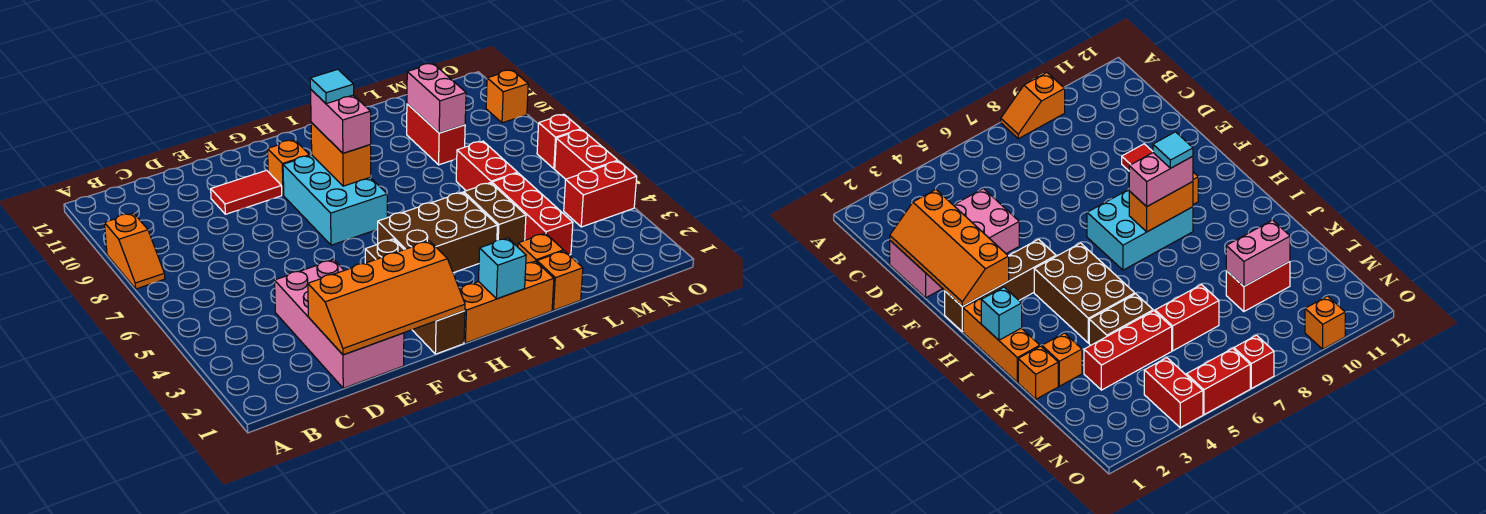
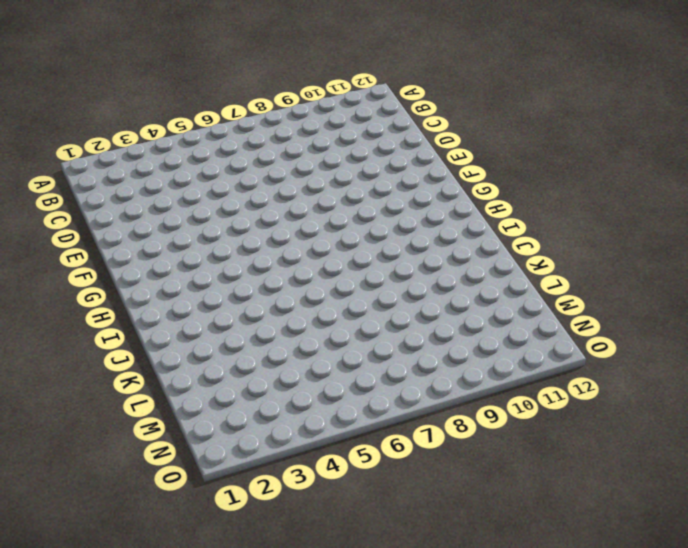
none -> orange 1x2 slope [105,213,165,289]
none -> pink 2x4 brick [275,260,404,388]
none -> red 1x2 tile [211,170,282,214]

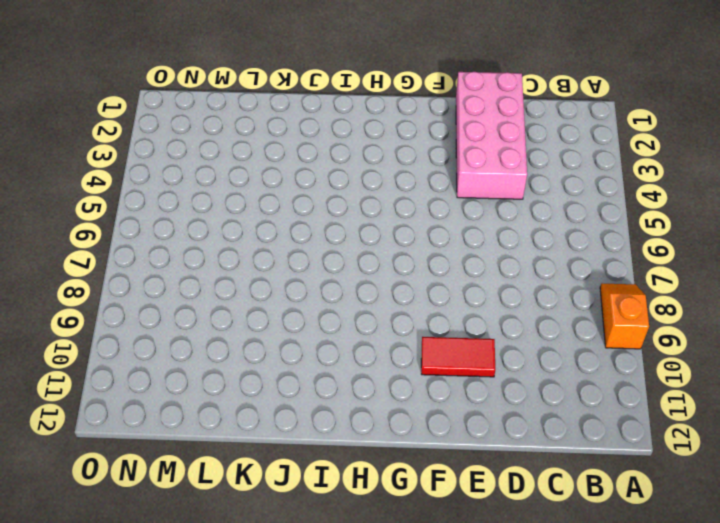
none -> brown 1x4 brick [365,239,465,354]
none -> cyan 2x3 brick [283,155,387,245]
none -> orange 1x1 brick [267,140,310,195]

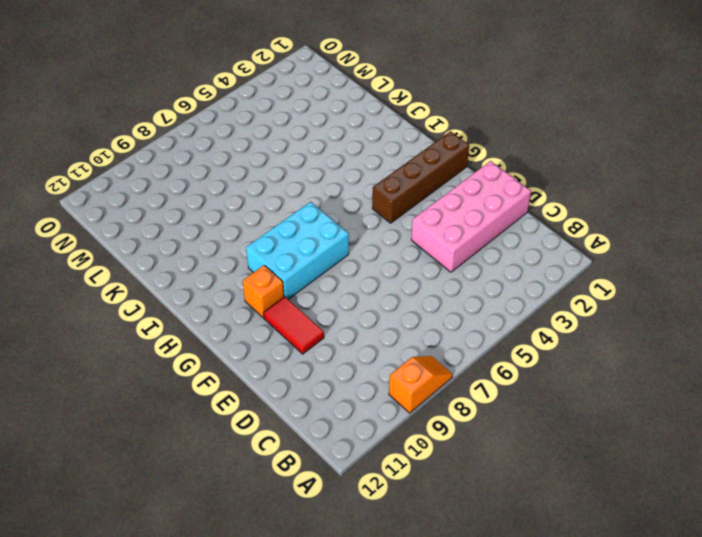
none -> orange 1x3 brick [459,261,554,343]
none -> brown 2x3 brick [378,192,497,273]
none -> orange 1x1 brick [537,251,583,310]

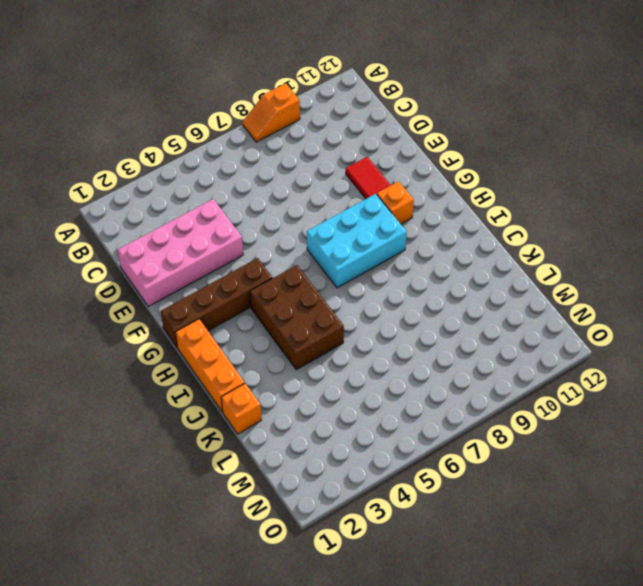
none -> orange 1x1 brick [518,233,564,263]
none -> brown 1x2 brick [464,183,526,247]
none -> red 1x3 brick [492,173,573,255]

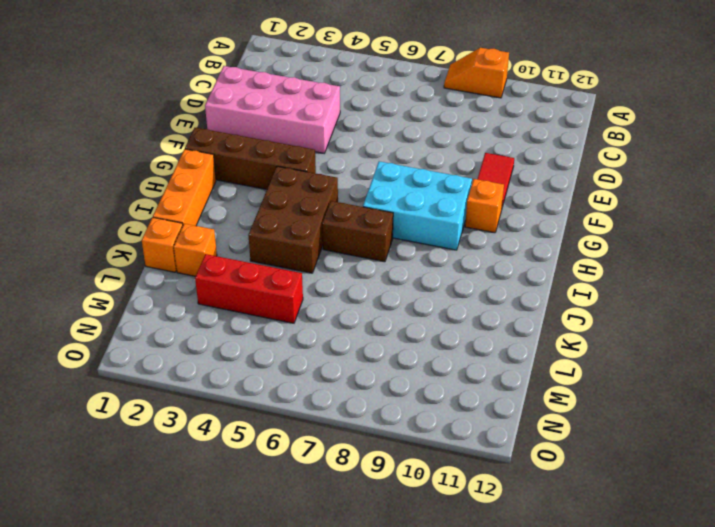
brown 1x2 brick [322,201,393,262] -> brown 1x2 brick moved to [464,183,526,247]
none -> red 1x2 brick [456,141,518,191]
none -> red 1x2 brick [407,104,465,165]
none -> red 1x2 brick [564,161,637,227]

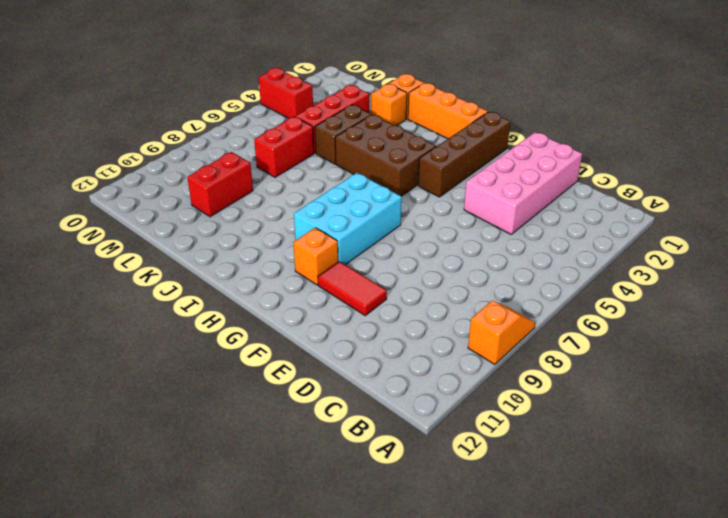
none -> red 1x2 brick [555,130,618,179]
none -> red 1x1 brick [537,114,581,169]
none -> orange 1x1 brick [486,70,528,123]

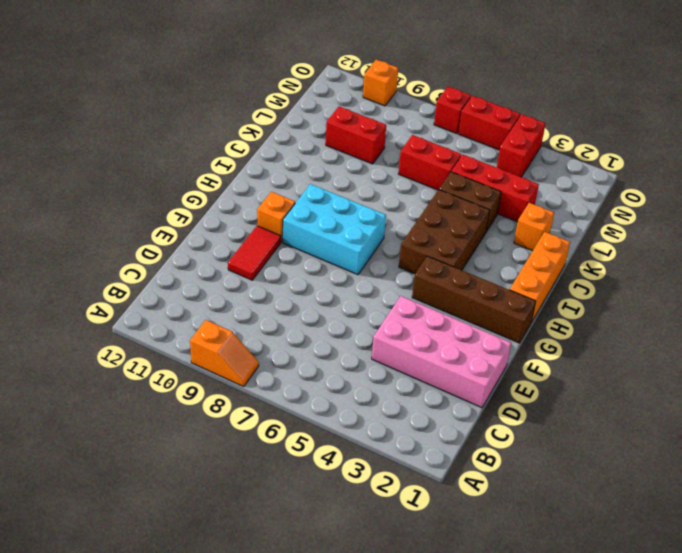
none -> orange 1x1 brick [537,251,583,310]
none -> orange 2x4 slope [308,241,465,355]
none -> orange 1x2 brick [311,123,371,186]

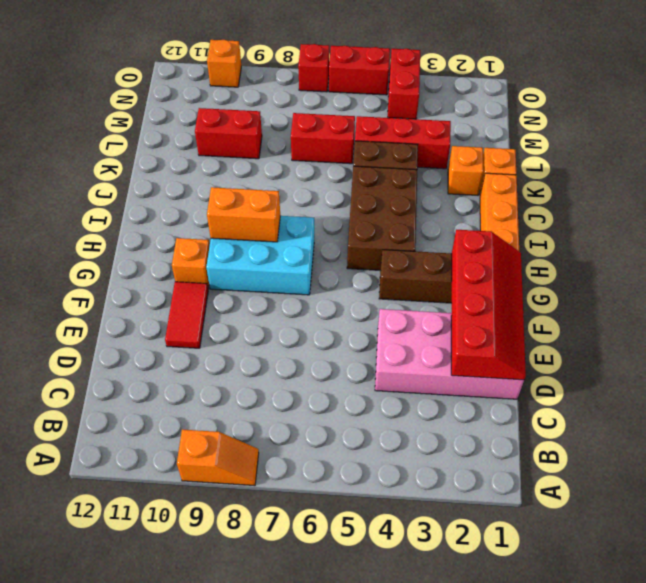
red 2x4 slope [451,230,526,380] -> orange 2x4 slope [308,241,465,355]
none -> cyan 1x1 brick [479,238,526,299]
none -> pink 1x2 brick [407,64,466,133]
none -> pink 1x2 brick [311,90,371,153]

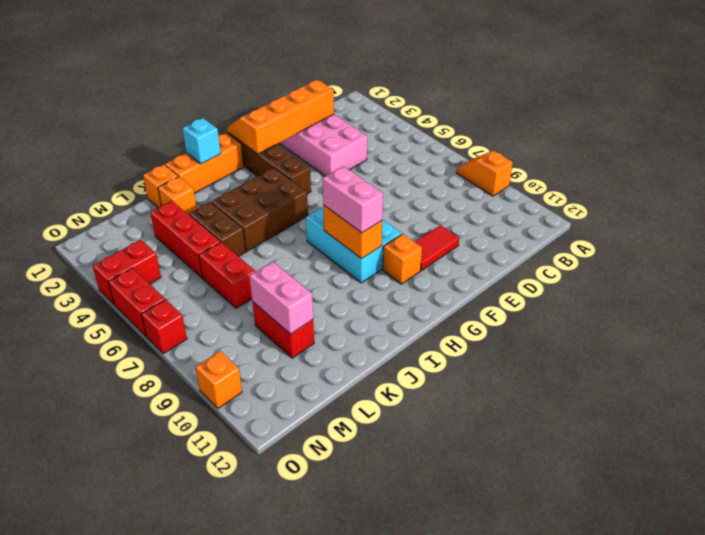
none -> cyan 1x1 tile [310,69,354,104]

